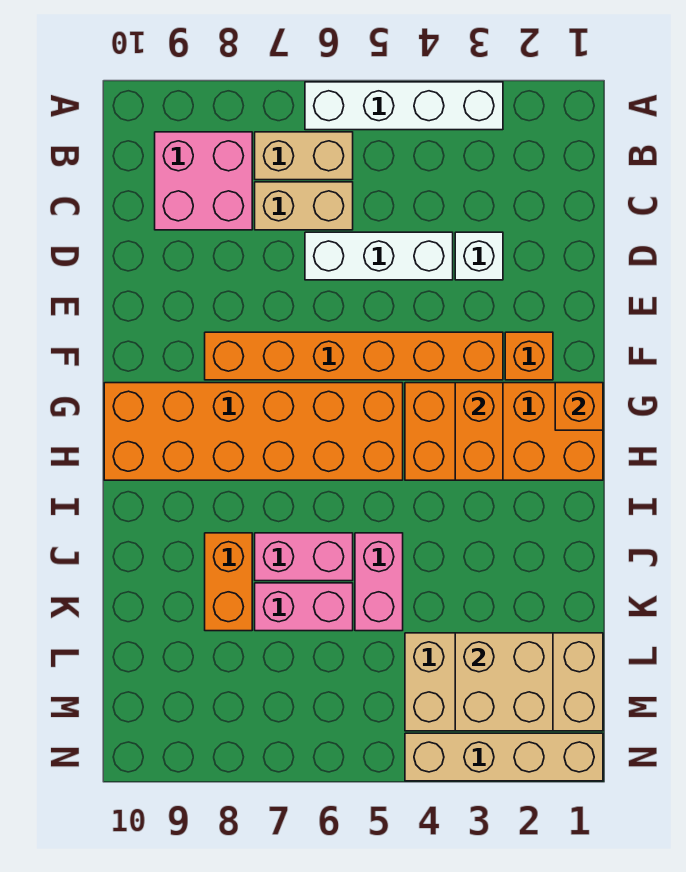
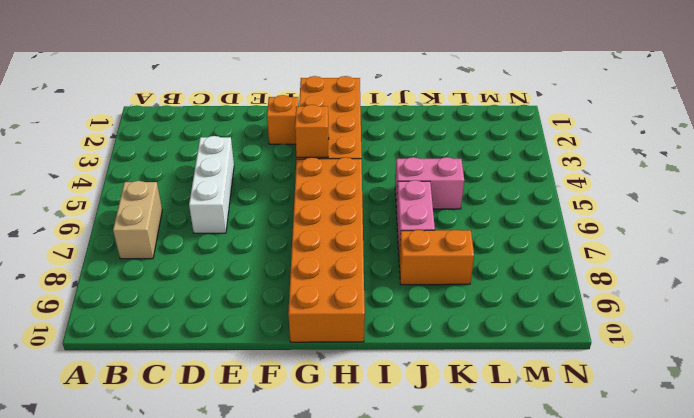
orange 1x1 brick [295,105,329,157] -> orange 1x1 brick moved to [555,383,603,430]
none -> white 1x4 brick [305,82,503,130]
none -> pink 2x2 brick [155,132,252,230]
none -> tan 1x2 brick [255,182,353,230]

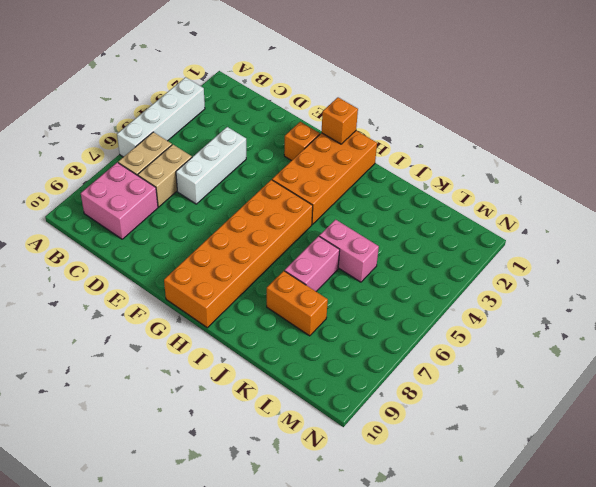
none -> white 1x1 brick [455,232,503,280]
none -> orange 1x6 brick [205,332,503,380]
none -> pink 1x2 brick [255,583,353,631]

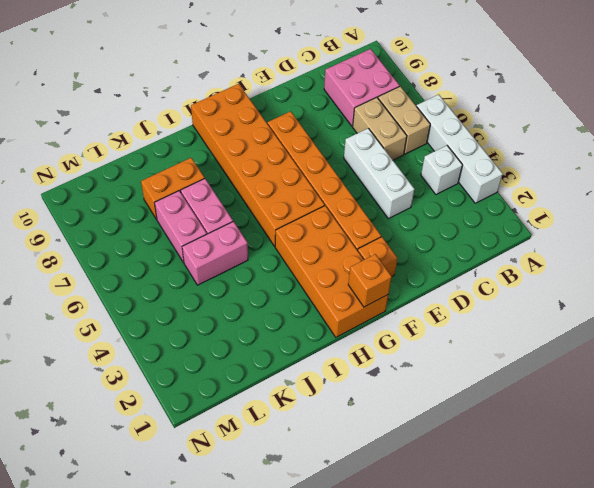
white 1x1 brick [421,146,462,195] -> white 1x1 brick moved to [455,232,503,280]
none -> tan 2x4 brick [405,633,603,731]
none -> tan 1x4 brick [405,733,603,781]
none -> orange 1x2 brick [455,383,503,480]

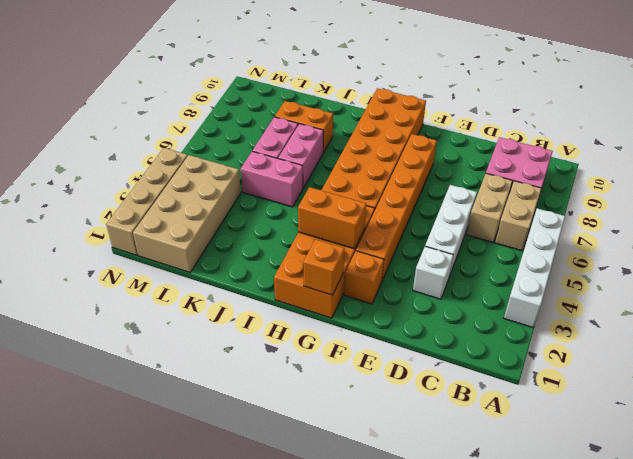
none -> tan 2x2 brick [455,633,553,731]

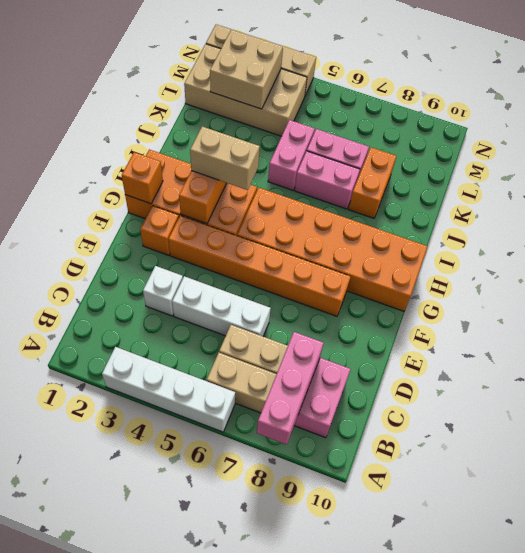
pink 1x3 brick [257,332,324,445] -> none
tan 1x2 brick [190,126,260,190] -> none

